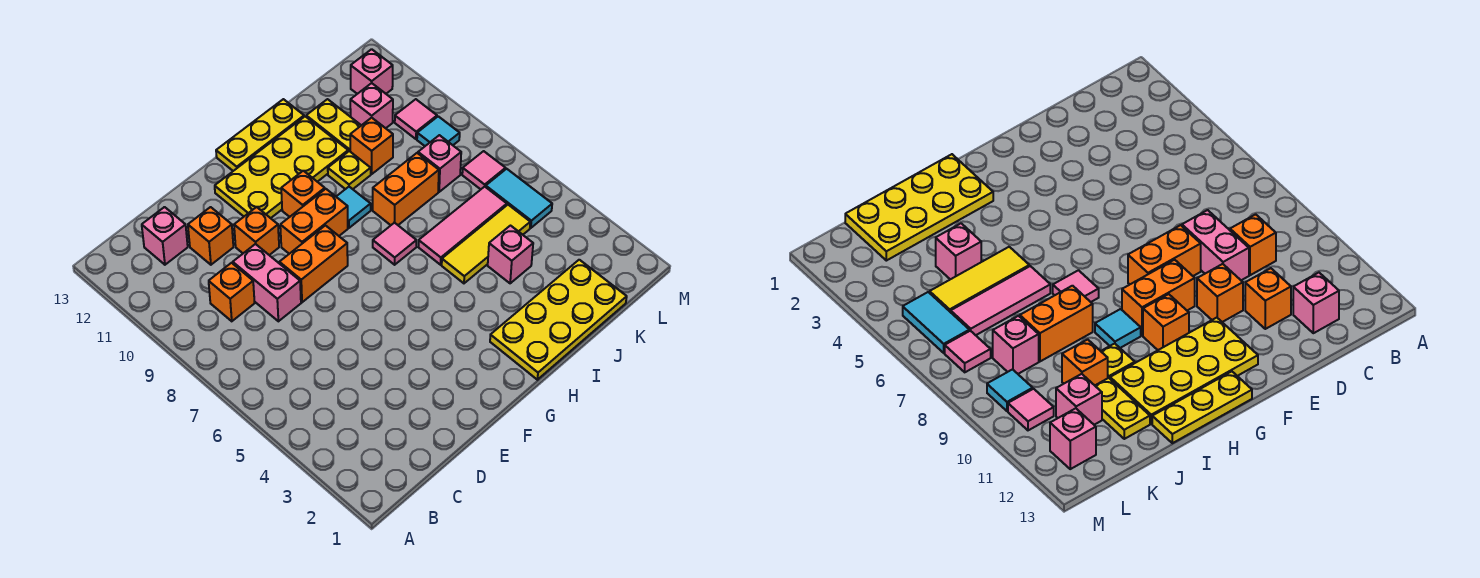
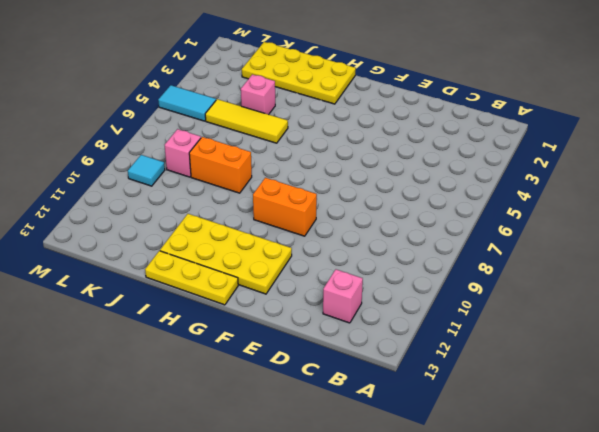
cyan 1x2 tile [158,85,216,121] -> cyan 1x2 tile turned to [486,169,552,228]
none -> orange 1x1 brick [209,263,255,321]
none -> pink 1x2 brick [233,244,301,321]
none -> orange 1x1 brick [188,207,233,265]

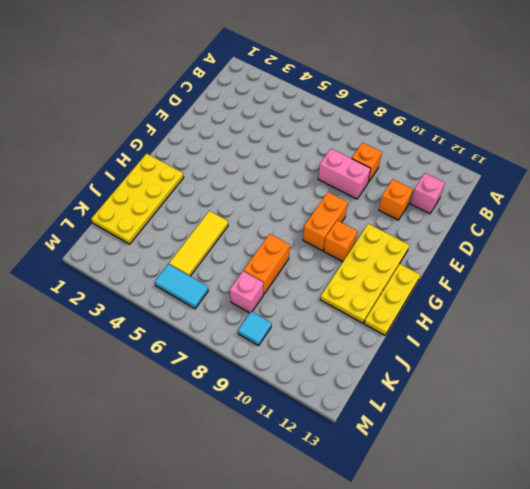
none -> orange 1x2 brick [279,226,348,302]
none -> orange 1x1 brick [234,207,279,255]
none -> pink 1x1 tile [373,223,416,265]

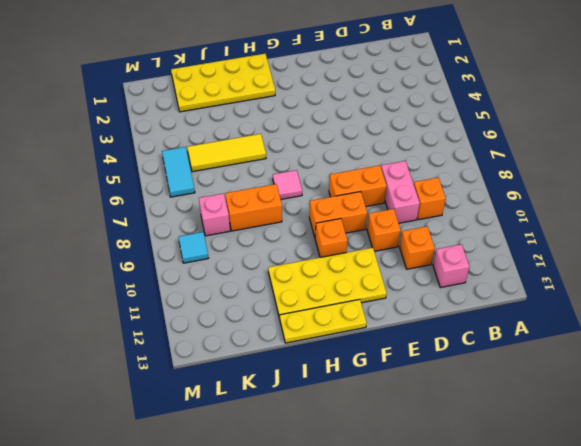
none -> cyan 1x1 tile [336,187,371,228]
none -> pink 1x3 tile [419,187,507,265]
none -> yellow 1x1 plate [328,151,371,189]

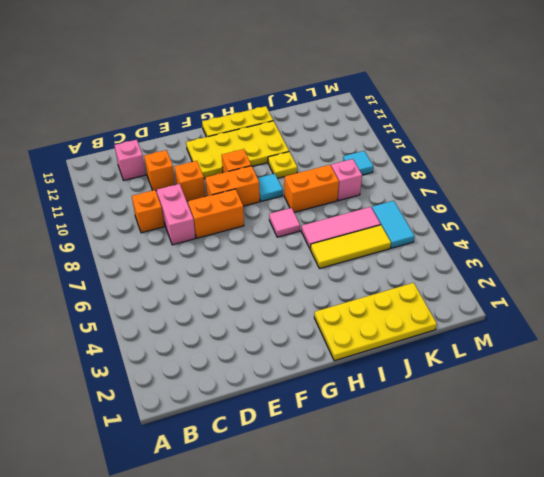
none -> pink 1x1 brick [488,226,533,283]
none -> orange 1x1 brick [350,118,393,174]
none -> yellow 1x2 plate [306,99,361,151]

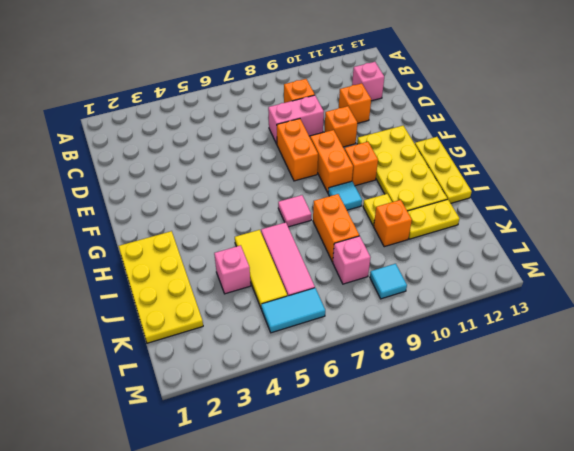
none -> pink 1x1 brick [350,83,393,128]
none -> pink 1x1 tile [462,151,506,189]
none -> pink 1x1 tile [395,99,437,139]

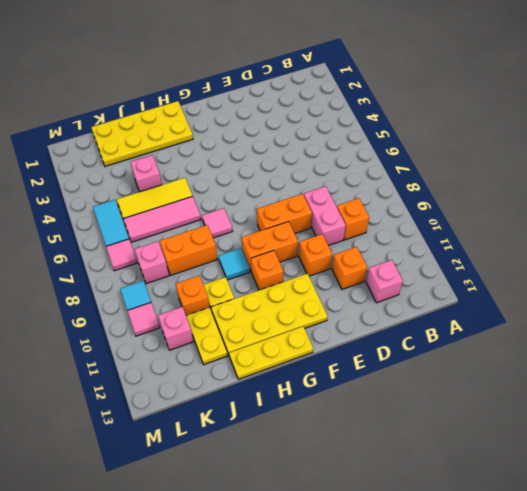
none -> pink 1x1 brick [351,49,393,94]

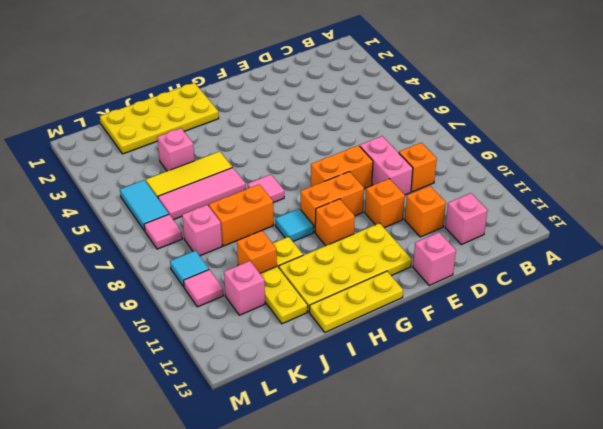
pink 1x1 brick [413,232,456,286] -> pink 1x1 brick moved to [351,49,393,94]

